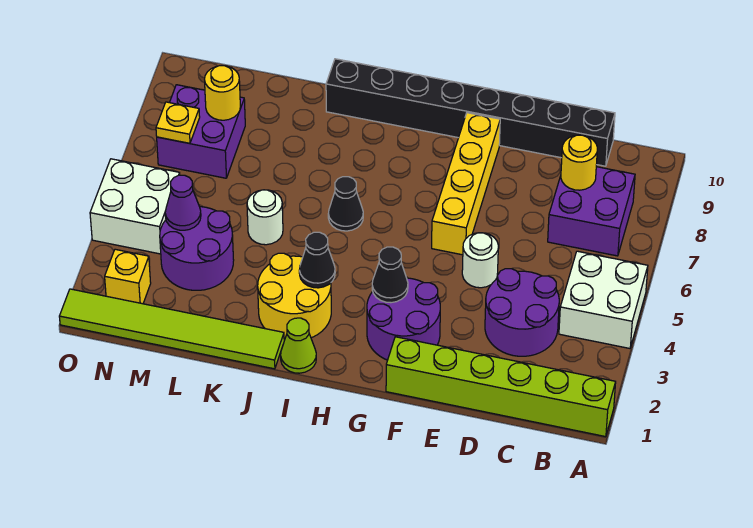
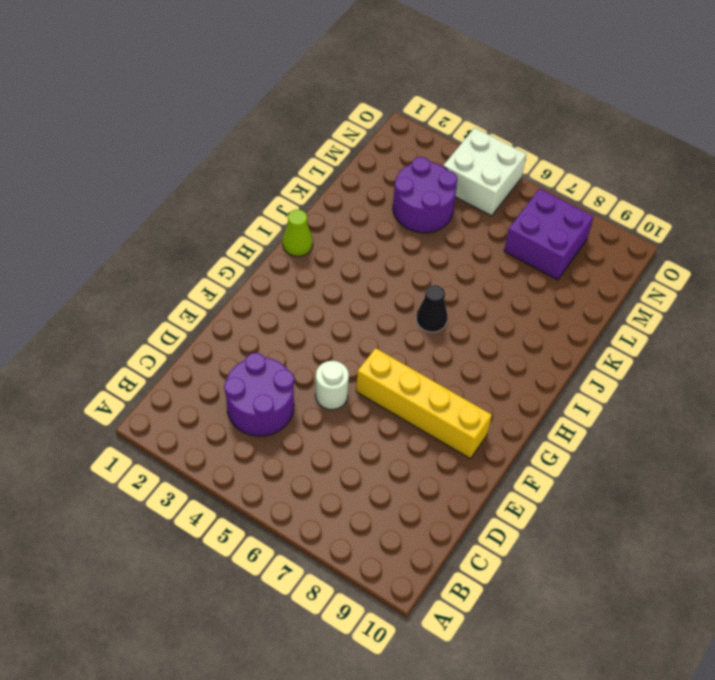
none -> lime 1x6 brick [386,337,616,437]
none -> white 2x2 brick [559,251,648,348]
none -> purple 2x2 brick [548,167,635,256]

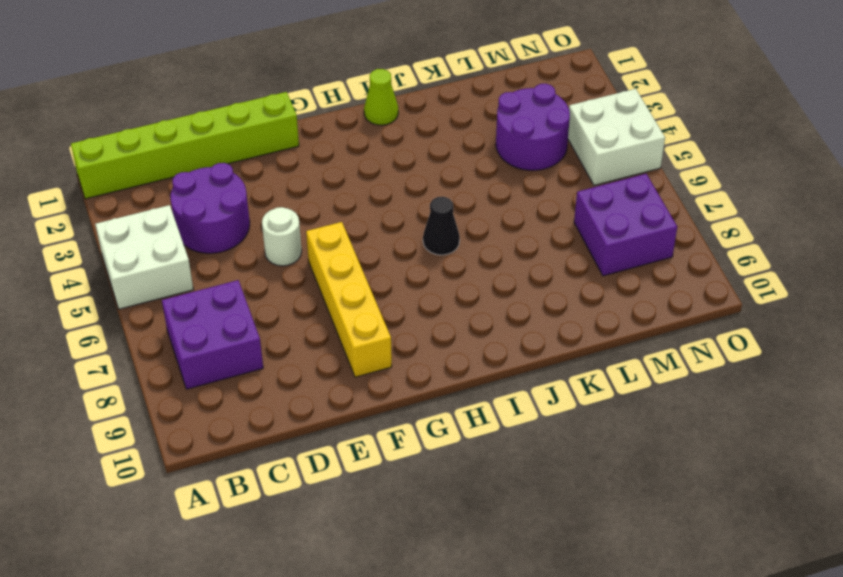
none -> black 1x8 brick [326,59,615,166]
none -> purple 2x2 round brick [367,278,440,360]
none -> yellow 2x2 round brick [258,253,331,340]

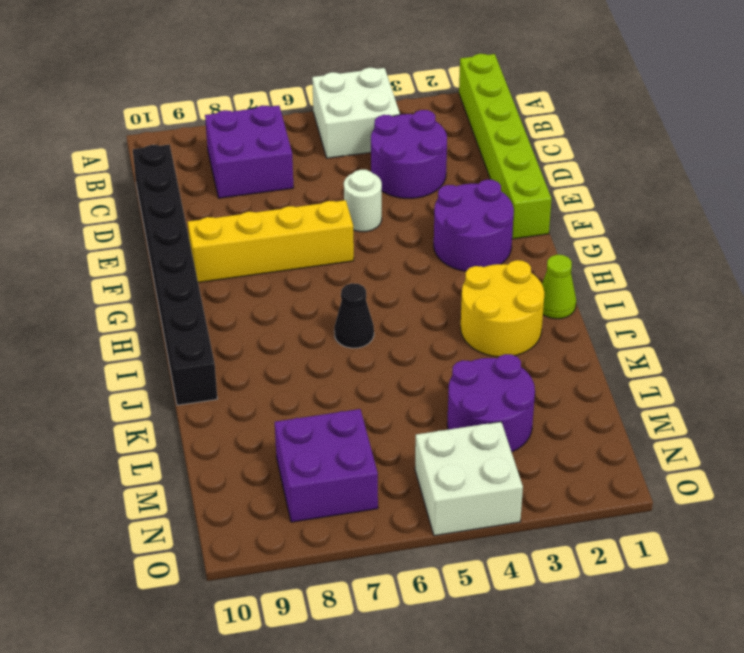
none -> lime 1x6 tile [59,289,284,369]
none -> white 1x1 round brick [247,190,283,245]
none -> yellow 1x1 brick [105,249,151,304]

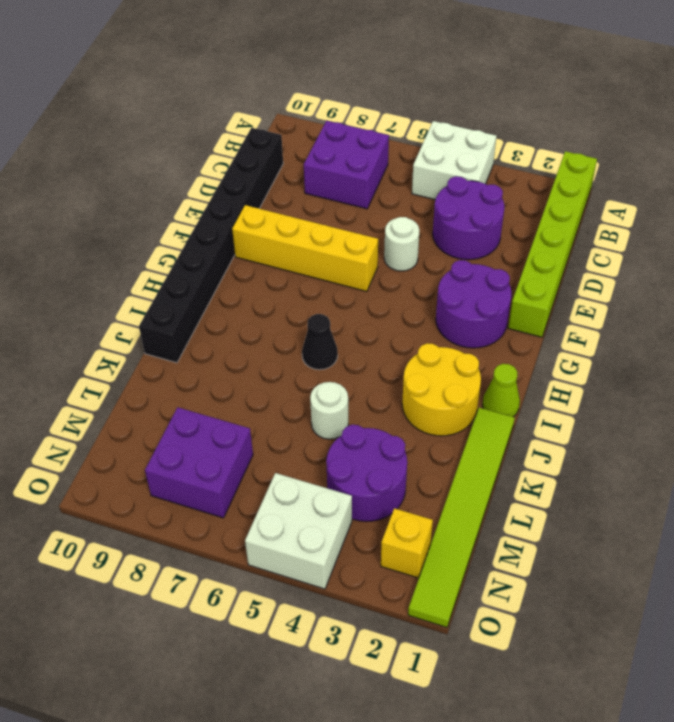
none -> yellow 1x1 round brick [561,135,597,190]
none -> black 1x1 cone [372,247,408,303]
none -> black 1x1 cone [299,232,335,288]

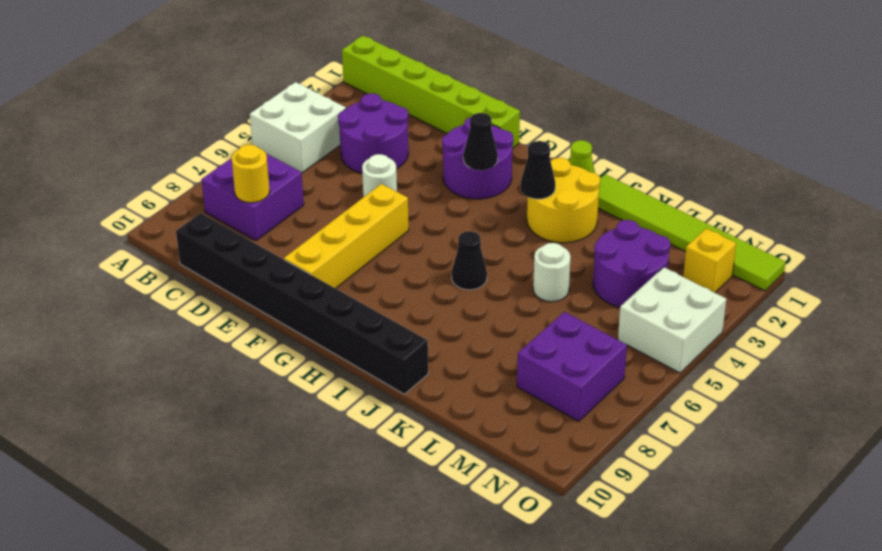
none -> purple 1x1 cone [165,175,201,230]
none -> yellow 1x1 round brick [205,66,240,120]
none -> yellow 1x1 plate [156,102,200,143]

